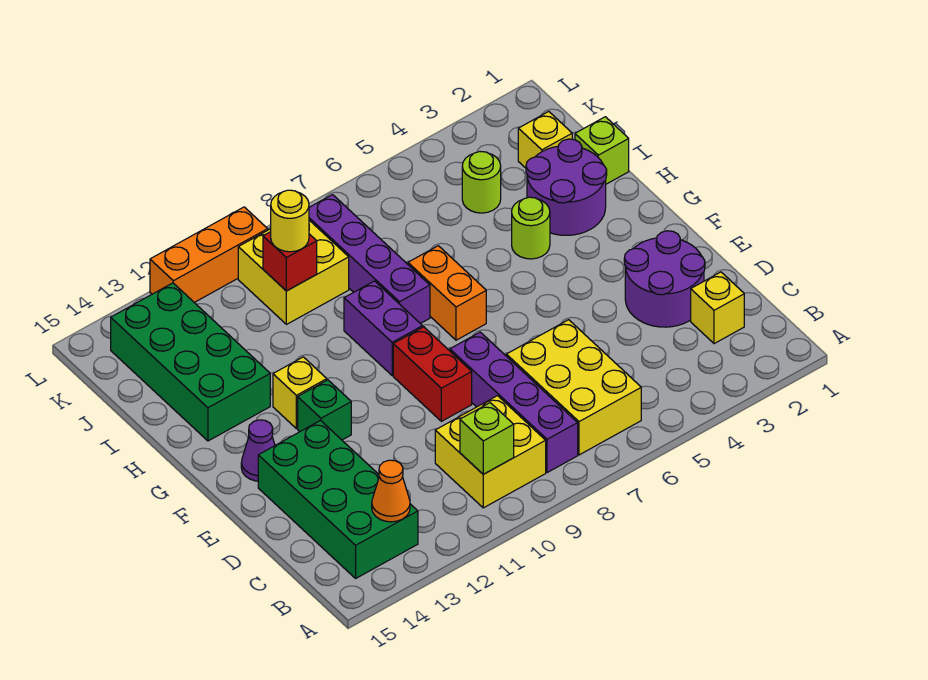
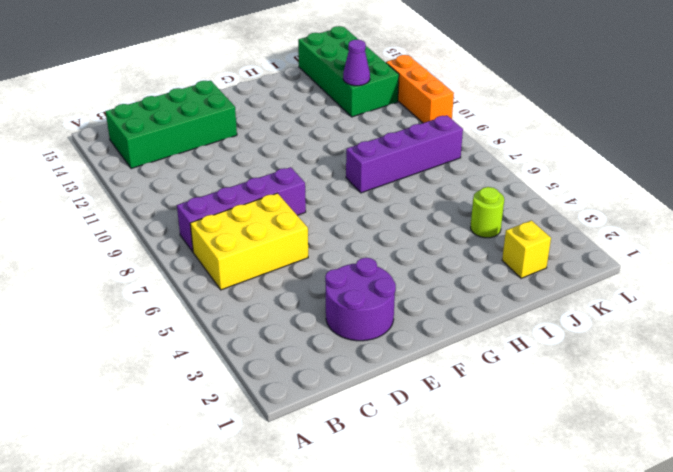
green 2x4 brick [298,26,399,117] -> green 2x4 brick turned to [111,283,270,441]
purple 1x1 cone [343,40,370,86] -> purple 1x1 cone moved to [241,420,275,481]
none -> yellow 2x2 brick [435,396,546,508]
none -> yellow 1x1 brick [691,272,744,344]
none -> red 1x2 brick [393,327,472,421]

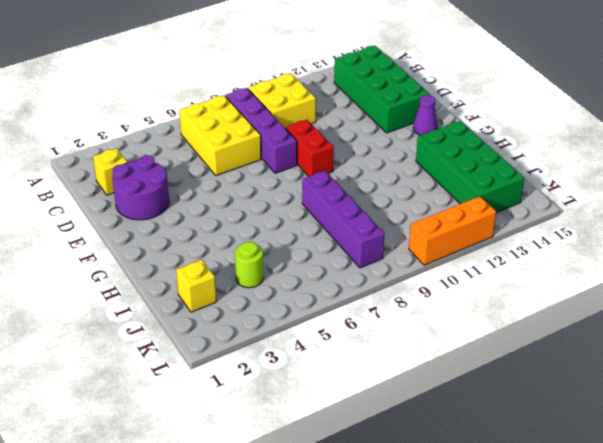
none -> green 1x1 brick [298,380,351,440]
none -> orange 1x2 brick [408,246,486,340]
none -> purple 1x2 brick [344,281,423,375]

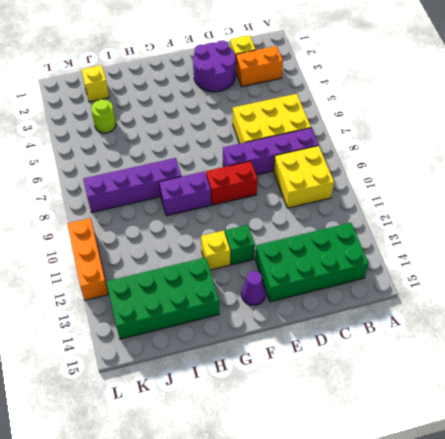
orange 1x2 brick [236,46,283,87] -> orange 1x2 brick moved to [408,246,486,340]
none -> purple 2x2 round brick [526,139,607,235]
none -> lime 1x1 round brick [512,197,550,259]
none -> lime 1x1 brick [575,117,629,184]

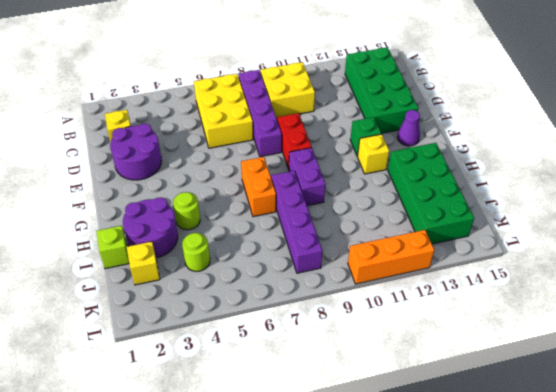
none -> yellow 2x2 brick [238,220,349,324]
none -> lime 1x1 brick [460,403,514,474]
none -> orange 1x1 cone [372,460,410,522]

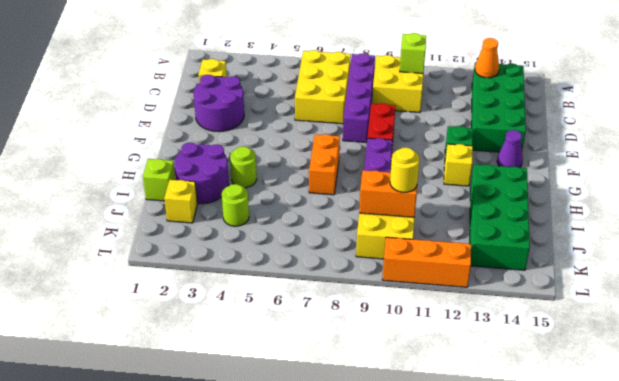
orange 1x2 brick [359,170,417,217] -> red 1x1 brick [263,232,317,291]
none -> purple 1x4 brick [309,195,430,324]

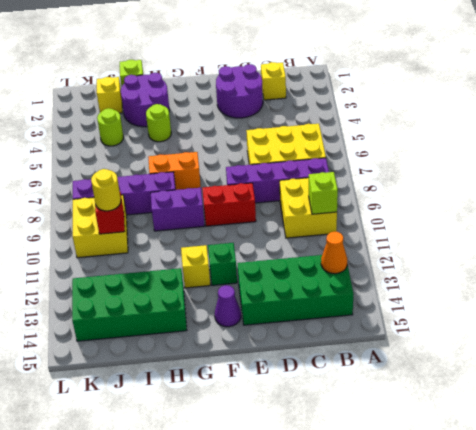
none -> orange 1x3 brick [150,207,268,303]

